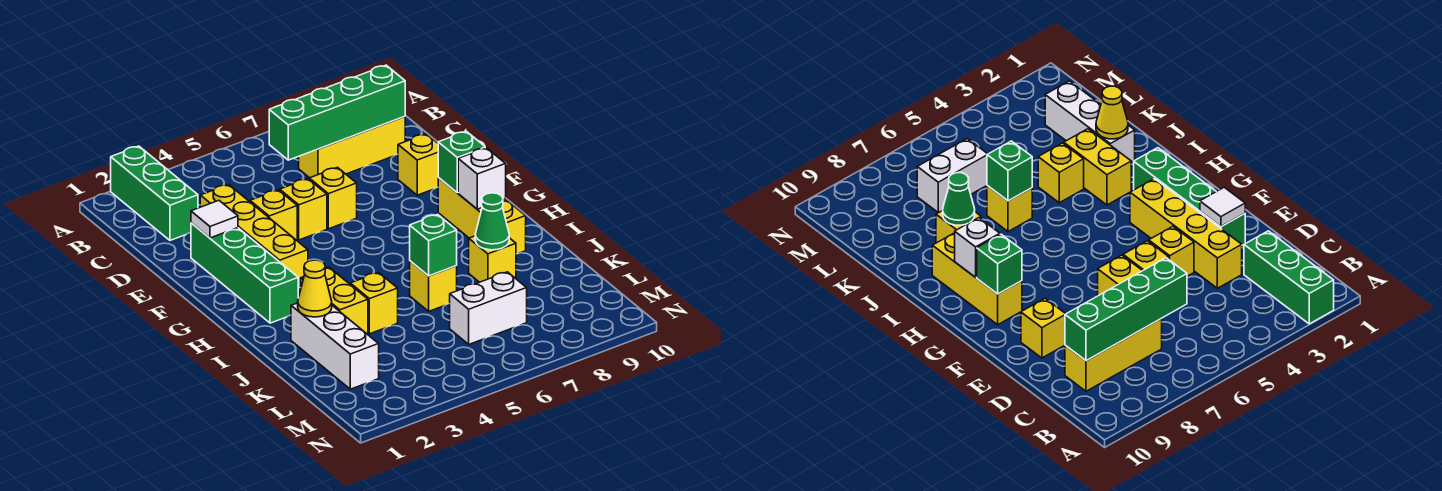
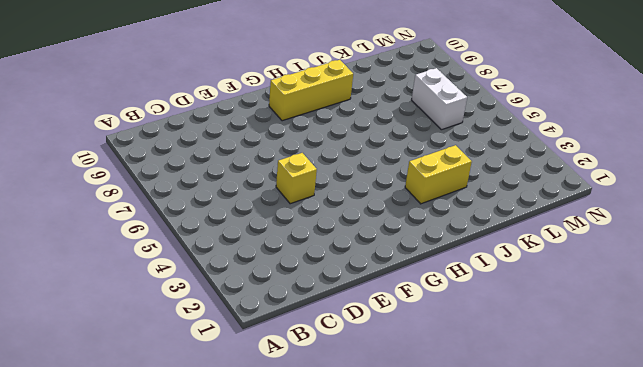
none -> green 1x3 brick [111,146,198,240]
none -> yellow 1x3 brick [299,117,405,178]
none -> yellow 1x4 brick [200,185,308,288]

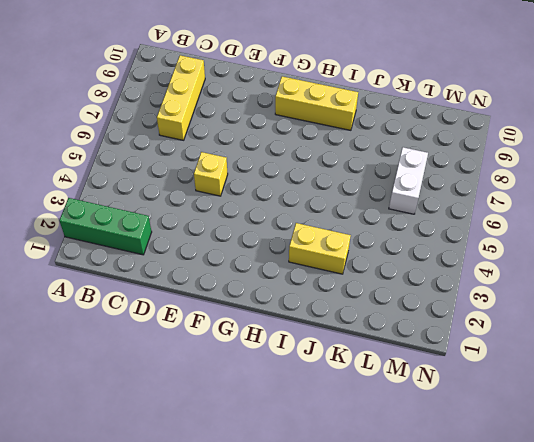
none -> yellow 1x4 brick [200,185,308,288]
none -> green 1x4 brick [191,223,298,323]
none -> yellow 1x1 brick [250,190,297,240]

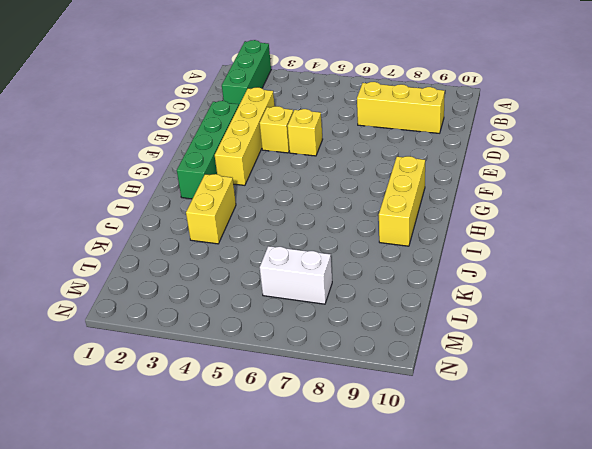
none -> yellow 1x1 brick [309,167,357,229]
none -> yellow 1x1 brick [398,134,438,195]
none -> white 1x3 brick [291,303,379,389]

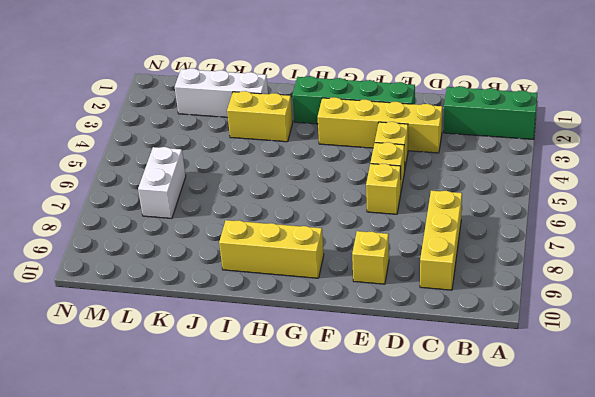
none -> yellow 1x1 brick [350,273,398,334]
none -> yellow 1x1 brick [410,261,457,311]
none -> yellow 1x1 brick [469,236,516,282]

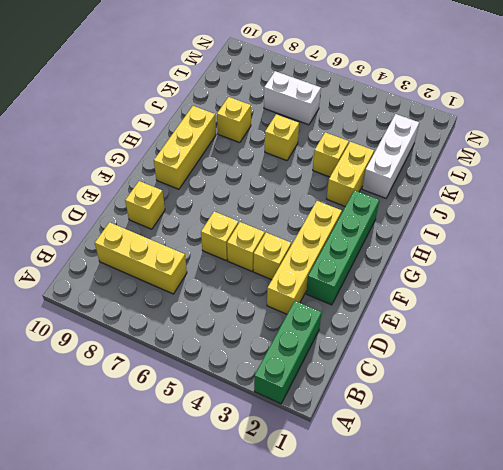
none -> green 1x4 brick [269,65,405,160]
none -> white 1x1 tile [191,200,238,238]
none -> green 1x1 brick [438,131,485,193]

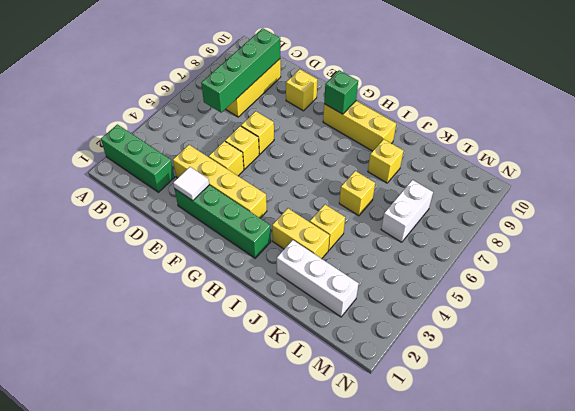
none -> white 1x1 brick [458,148,506,209]
none -> yellow 1x1 cone [298,260,332,317]
none -> green 1x1 brick [410,214,457,276]

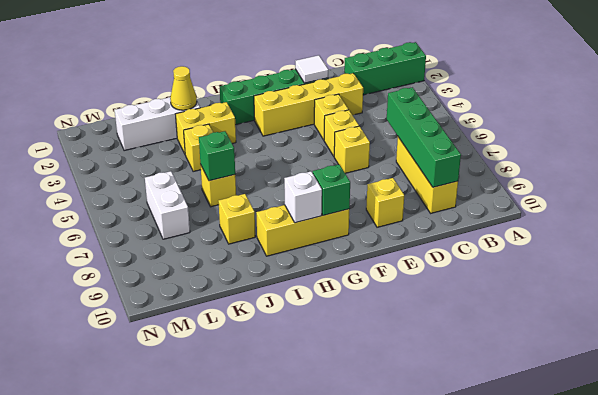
none -> green 1x1 cone [475,193,509,250]

